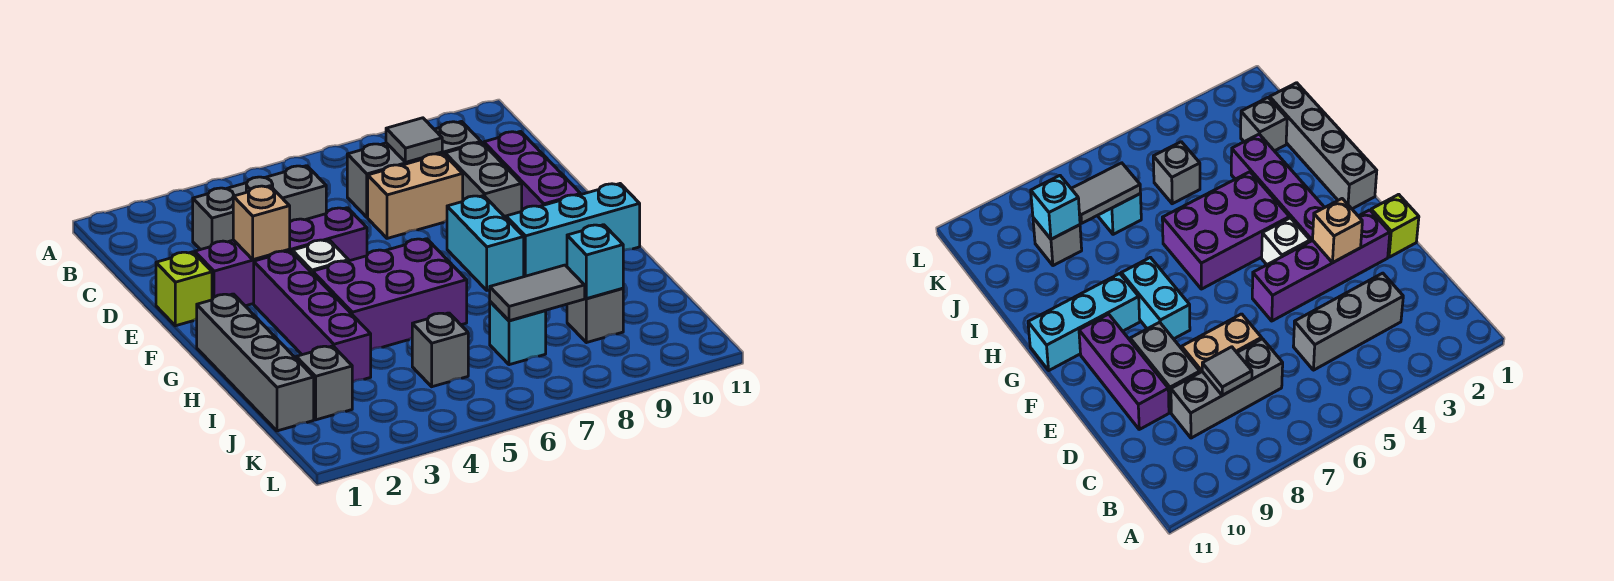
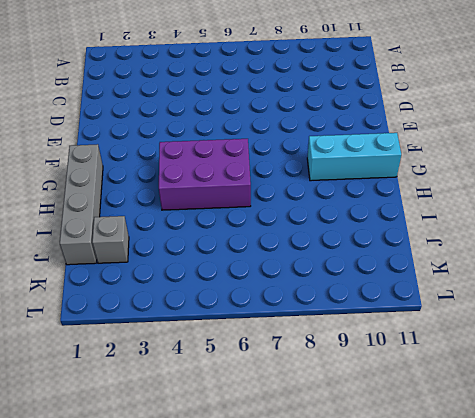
none -> grey 1x3 brick [193,166,326,250]
none -> grey 1x3 brick [347,122,481,217]
none -> tan 1x2 brick [368,154,463,238]

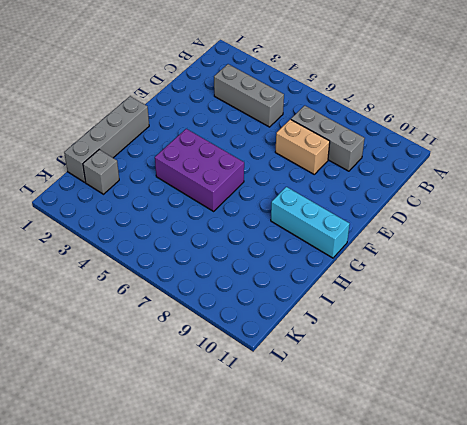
none -> grey 1x2 brick [445,143,522,218]
none -> purple 1x3 brick [484,132,581,210]
none -> lime 1x1 brick [156,252,212,326]

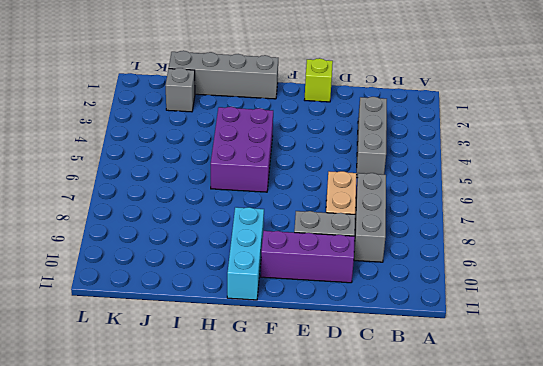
none -> purple 1x4 brick [195,208,367,306]
none -> purple 1x4 brick [254,251,371,382]
none -> white 1x1 brick [292,240,349,274]

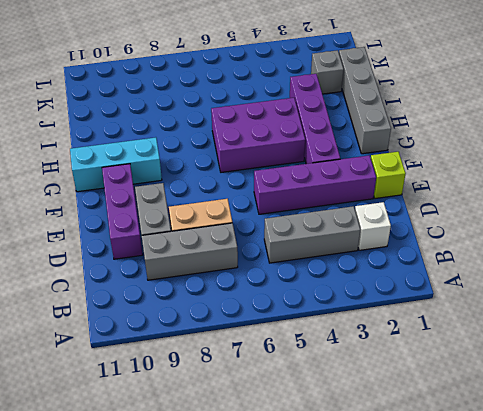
white 1x1 brick [355,202,391,250] -> white 1x1 brick moved to [292,240,349,274]
none -> cyan 1x2 brick [447,196,524,290]
none -> grey 1x1 brick [412,313,468,387]
none -> cyan 1x1 brick [490,302,546,365]

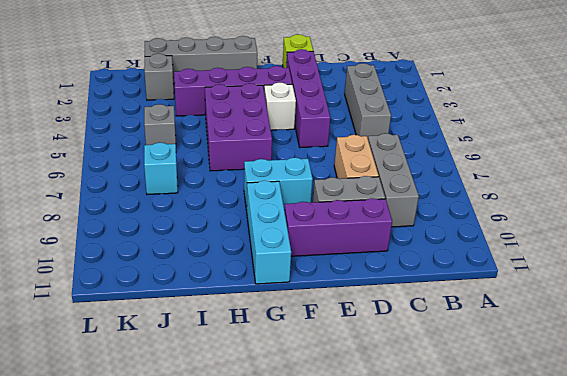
none -> grey 1x1 brick [567,288,623,343]
none -> grey 1x1 tile [386,118,442,162]
none -> tan 1x1 brick [233,186,290,260]

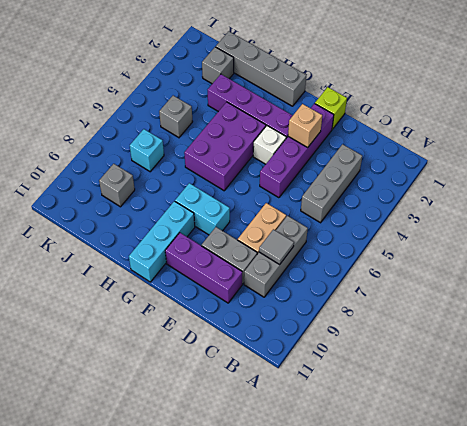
none -> grey 1x2 tile [490,265,585,321]
none -> cyan 1x1 brick [567,225,623,299]

